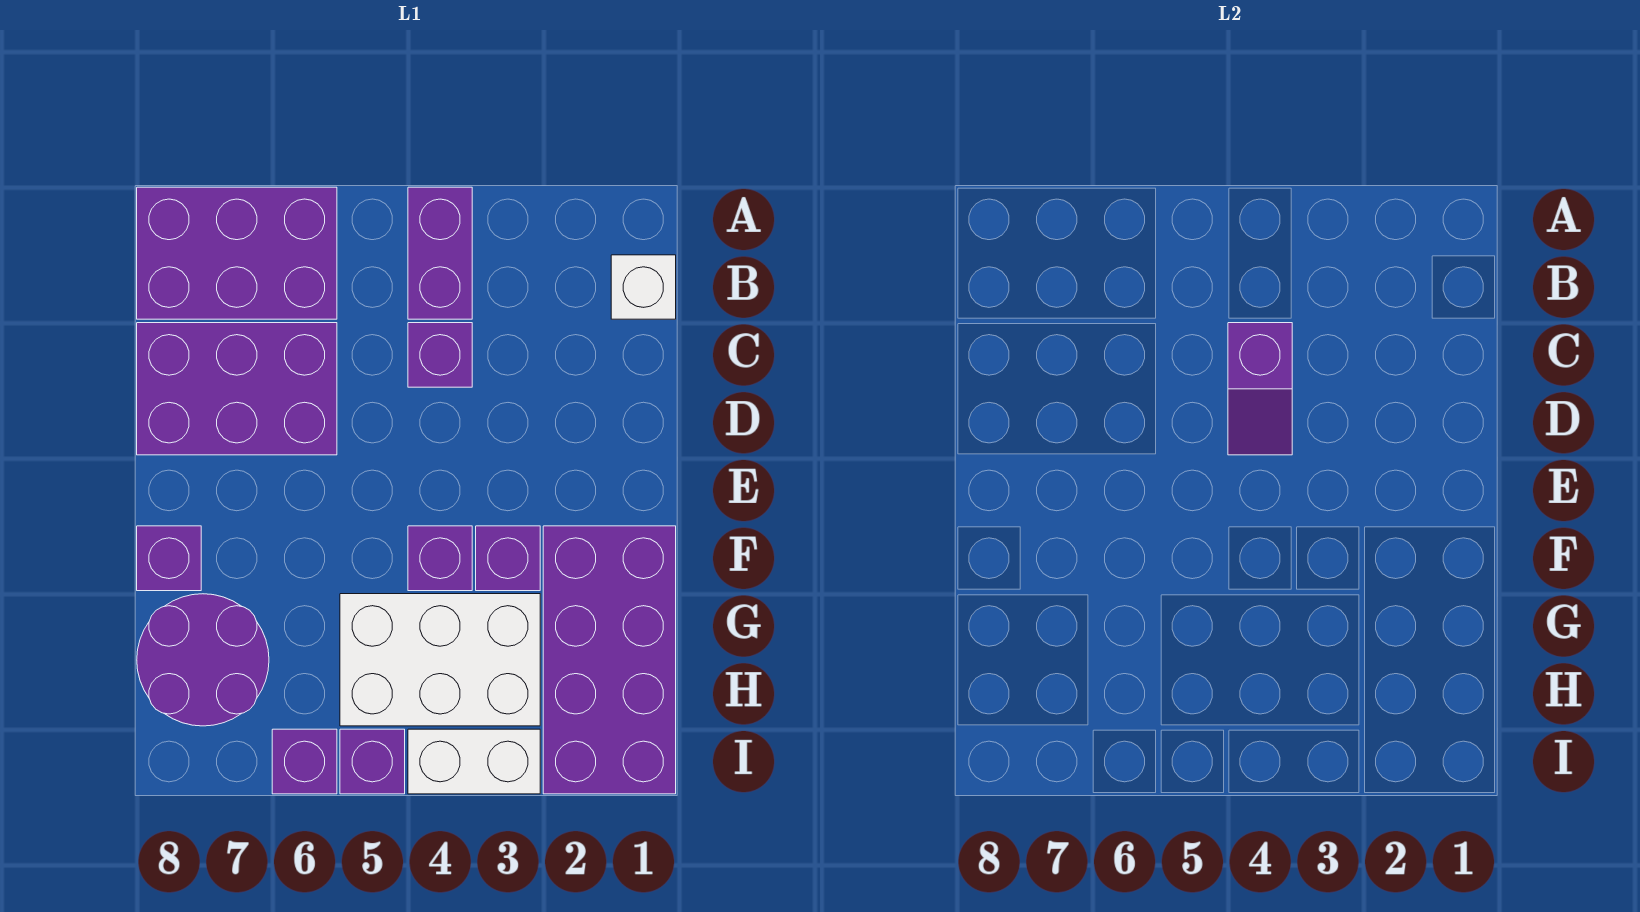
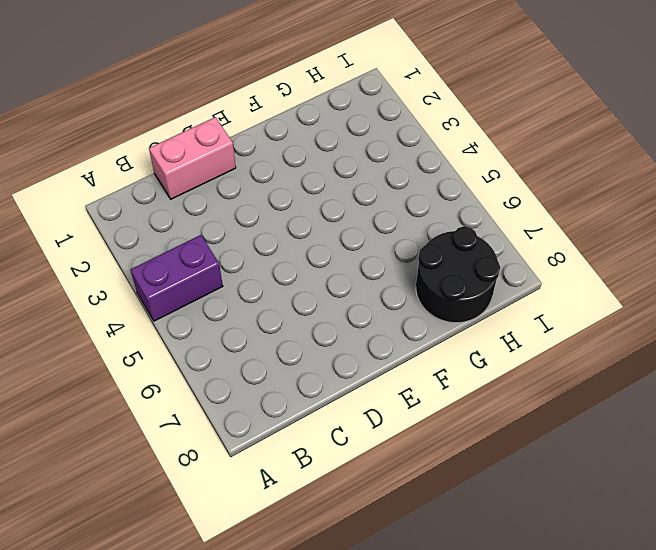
pink 1x2 brick [149,117,236,199] -> none
black 2x2 round brick [416,226,500,323] -> purple 2x2 round brick [137,594,269,726]
none -> purple 2x3 brick [137,187,337,319]
none -> white 1x1 brick [611,255,676,319]
none -> purple 1x1 brick [408,323,472,387]

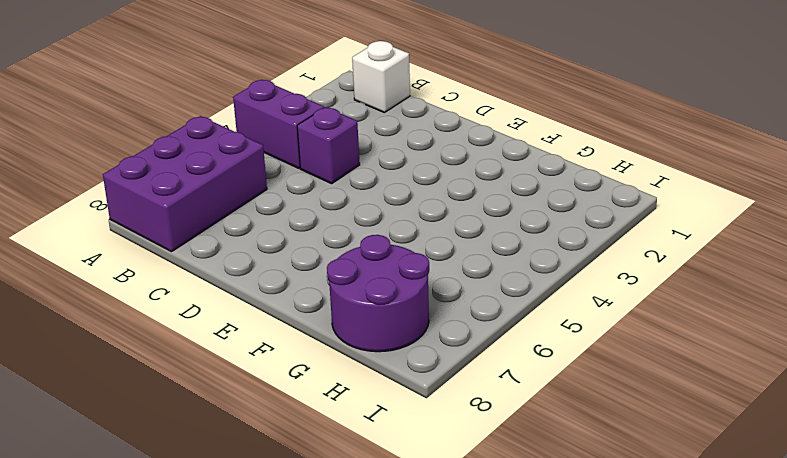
none -> purple 2x3 brick [137,323,337,455]
none -> purple 2x4 brick [543,526,676,794]
none -> purple 1x1 brick [476,526,540,591]

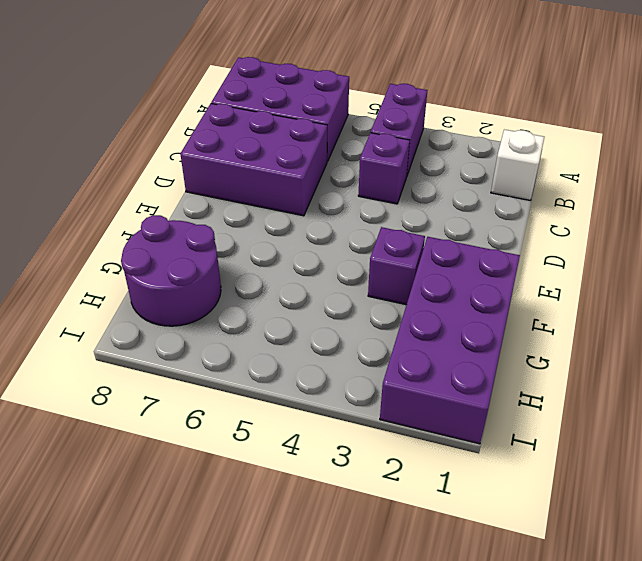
none -> purple 1x1 brick [408,526,472,591]
none -> purple 1x1 brick [137,526,201,591]
none -> white 2x3 brick [340,594,540,726]

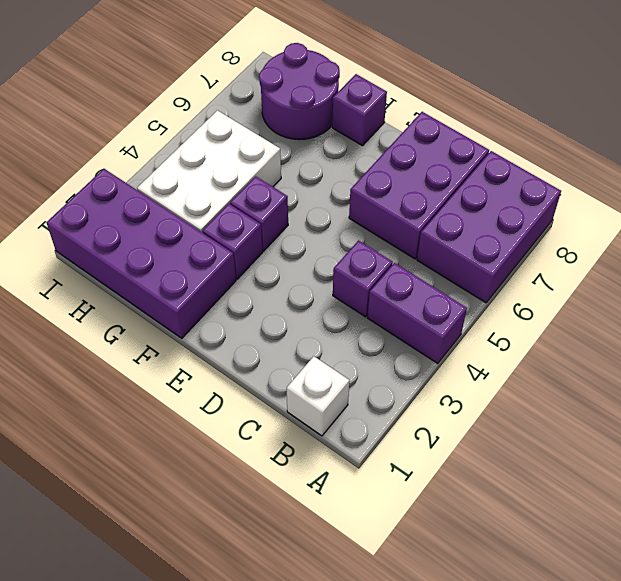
none -> white 1x2 brick [408,729,540,794]
none -> purple 1x1 brick [340,729,405,794]
none -> purple 1x1 brick [272,729,337,794]

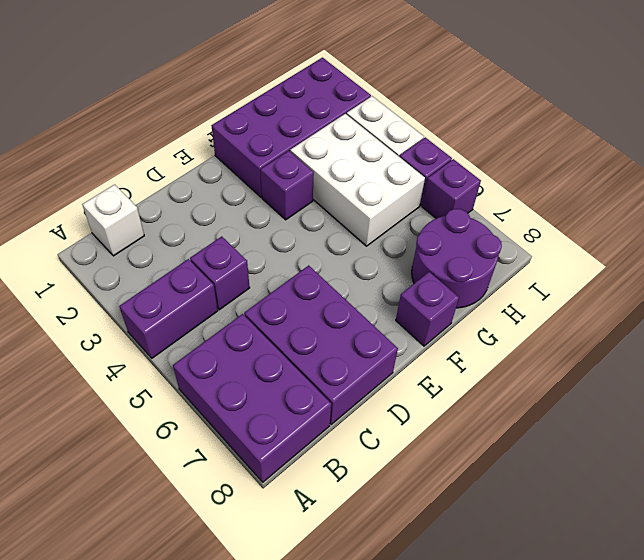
none -> purple 1x1 brick [408,526,472,591]
none -> purple 1x2 slope [1228,323,1292,455]

